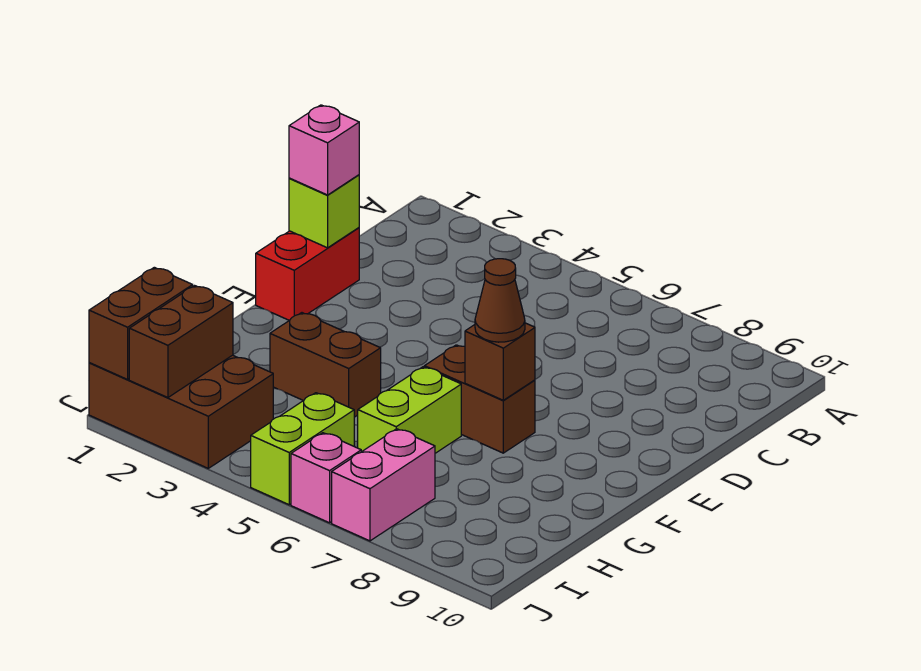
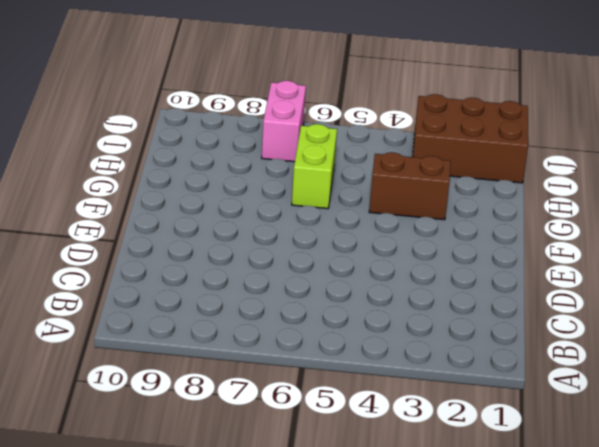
none -> red 1x2 brick [256,228,359,320]
none -> brown 1x2 brick [424,345,535,453]
none -> lime 1x2 brick [251,393,354,505]

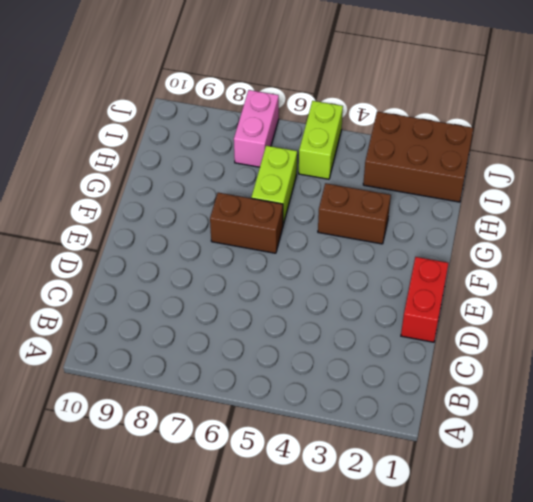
none -> pink 1x1 brick [291,433,361,523]
none -> lime 1x1 brick [289,175,359,248]
none -> brown 1x1 brick [465,323,535,400]

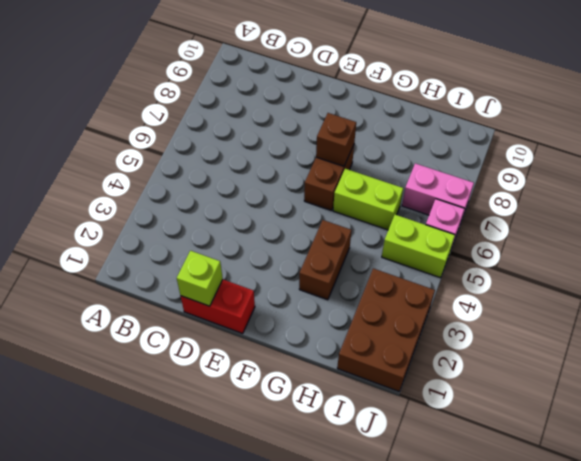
none -> brown 1x2 brick [89,267,193,379]
none -> brown 1x2 brick [129,286,233,398]
none -> pink 1x1 brick [289,105,359,195]

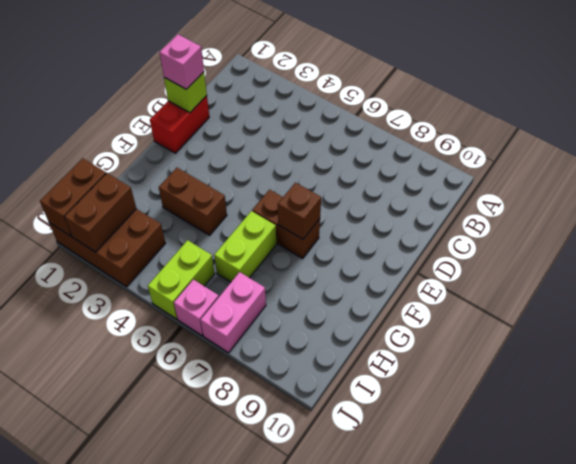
none -> brown 1x1 cone [475,259,525,342]

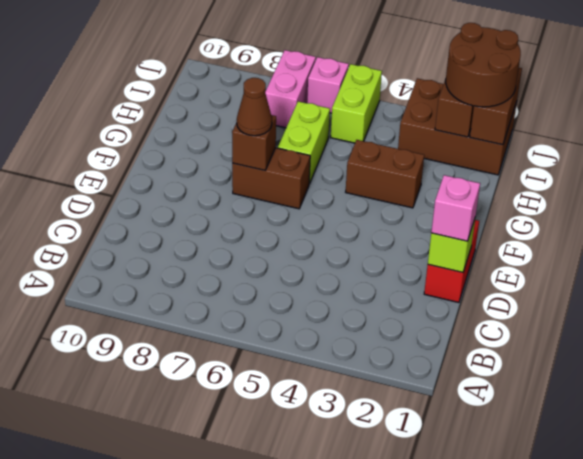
brown 2x2 round brick [446,23,521,107] -> none

